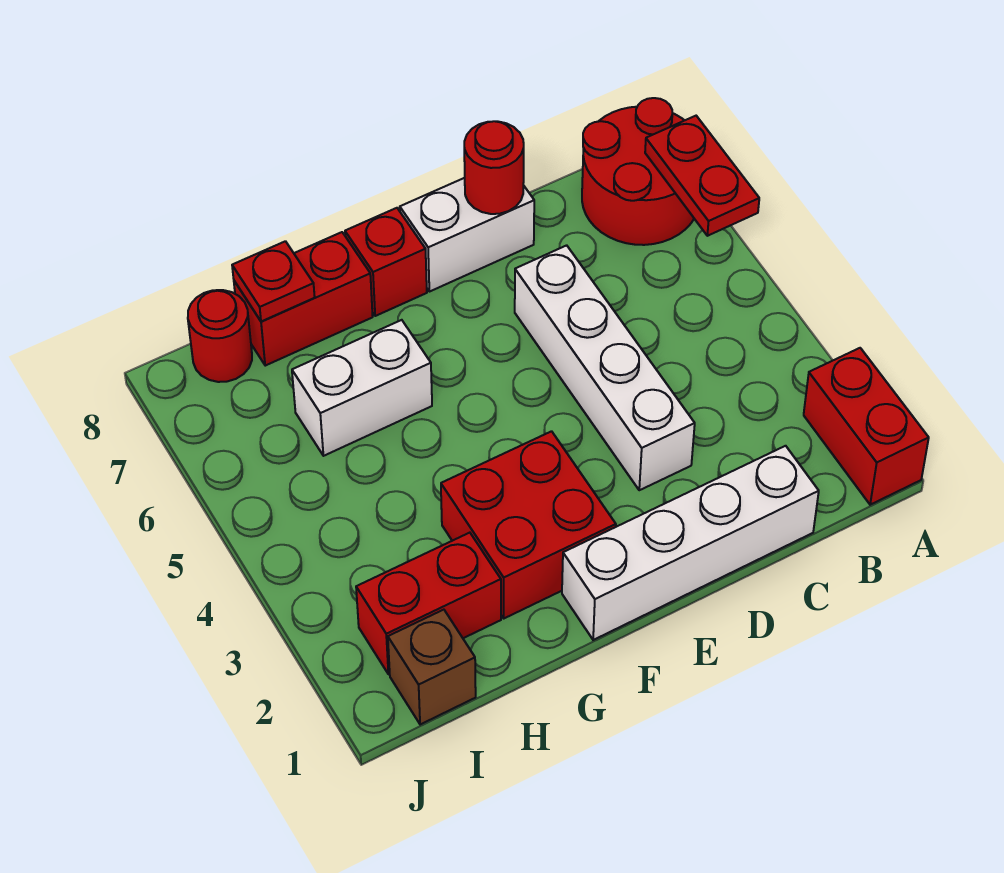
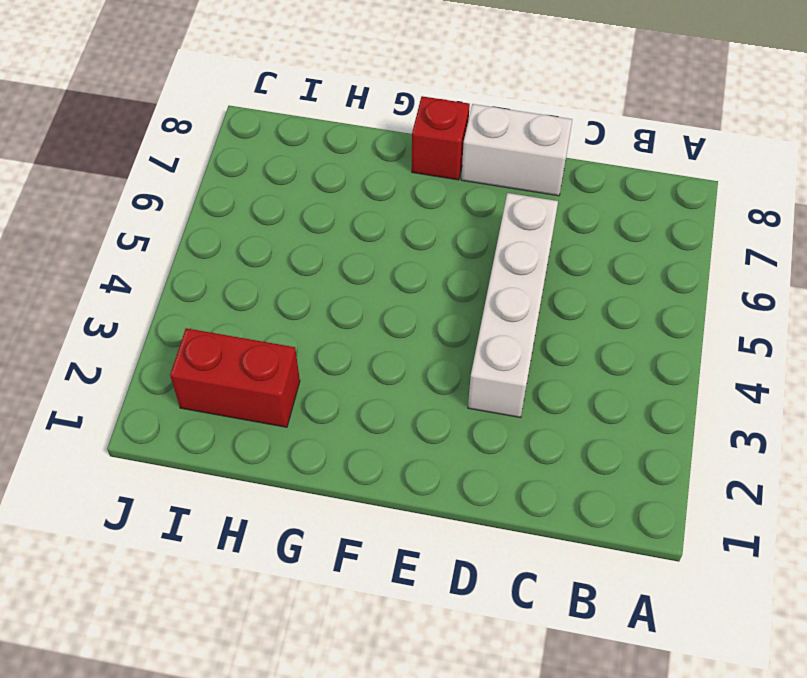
none -> red 1x2 brick [804,348,929,505]
none -> red 2x2 round brick [582,98,694,245]
none -> white 1x4 brick [562,446,819,640]

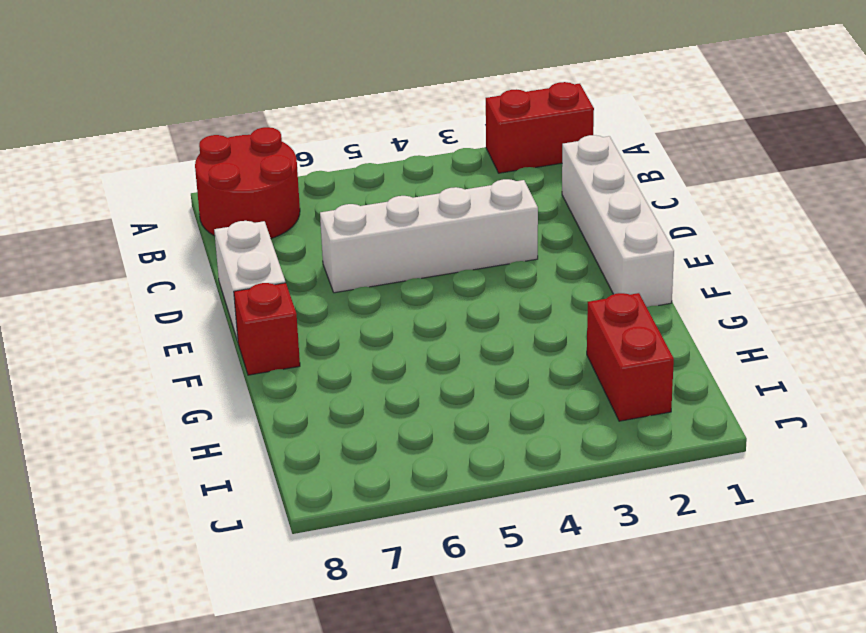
none -> red 2x2 brick [441,431,616,618]
none -> white 1x2 brick [292,320,432,456]
none -> red 1x2 brick [234,232,373,366]

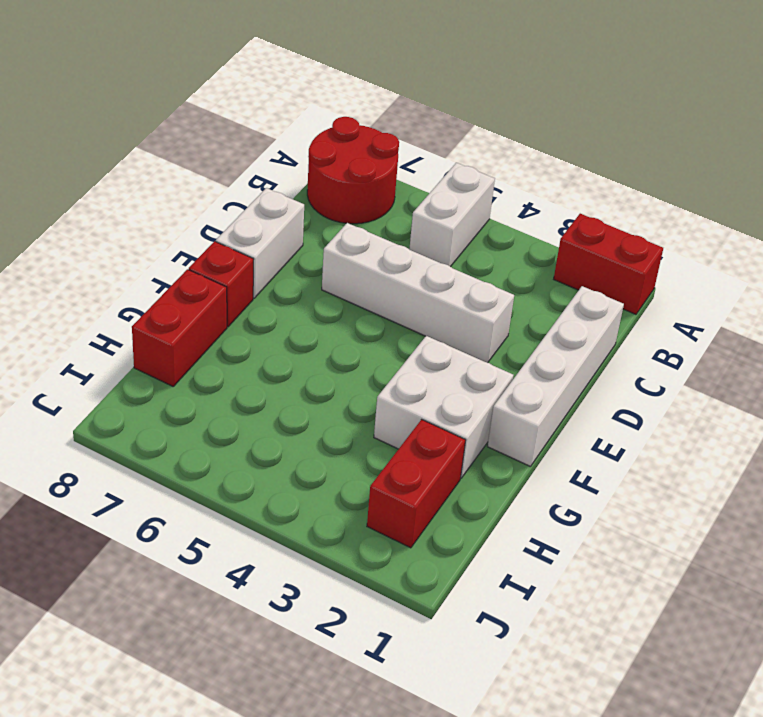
white 1x2 brick [409,163,495,267] -> white 1x2 brick moved to [292,320,432,456]
white 2x2 brick [374,336,514,478] -> red 2x2 brick [441,431,616,618]
none -> brown 1x1 brick [388,610,476,725]
none -> red 1x1 round brick [188,290,252,382]
none -> red 1x2 plate [645,116,759,236]

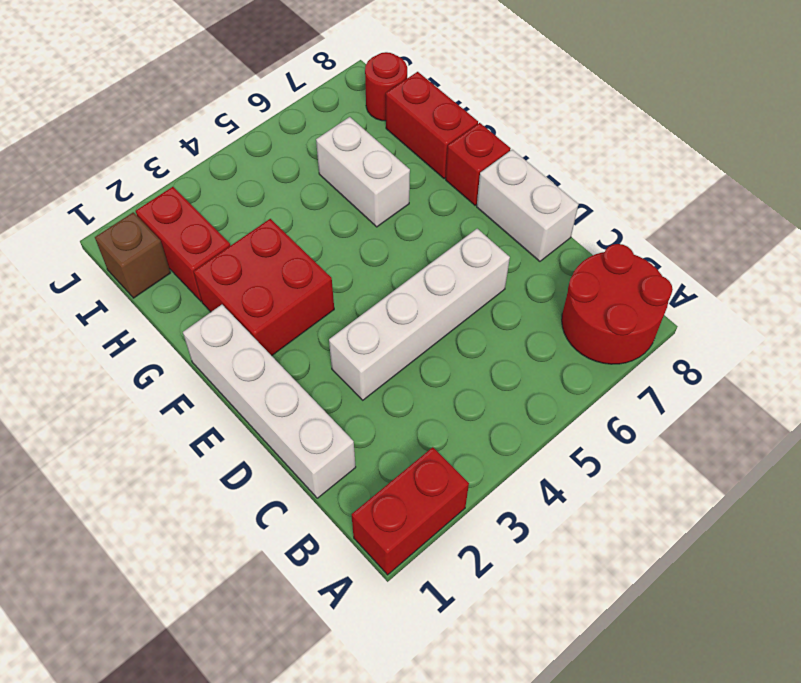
none -> red 1x2 plate [645,116,759,236]
none -> red 1x1 round brick [464,121,524,214]
none -> red 1x1 plate [232,241,315,322]

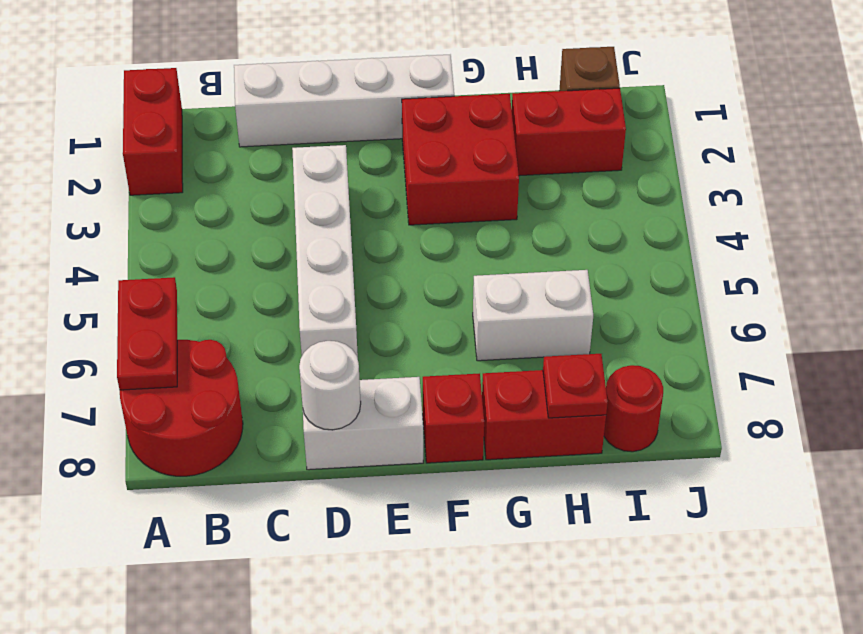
white 1x1 round brick [299,341,361,430] -> red 1x1 round brick [464,121,524,214]

